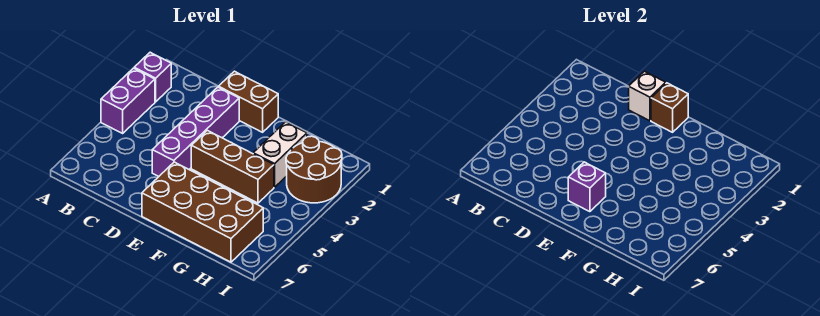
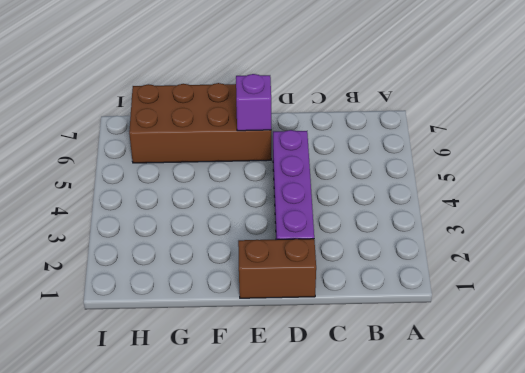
none -> purple 1x1 brick [134,52,171,102]
none -> purple 1x2 brick [101,68,155,133]

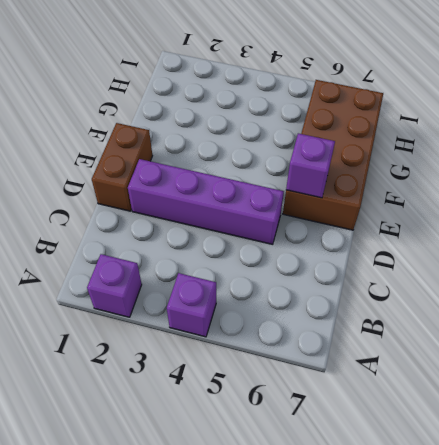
purple 1x1 brick [167,273,216,337] -> purple 1x2 brick [101,68,155,133]
none -> brown 1x3 brick [191,130,274,203]
none -> white 1x2 brick [253,122,307,187]

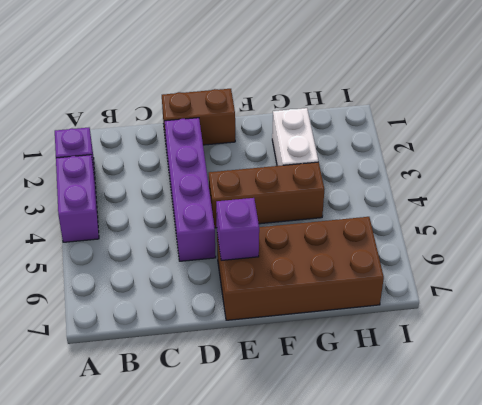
none -> brown 2x2 round brick [286,136,342,203]
none -> white 1x1 brick [629,71,666,121]

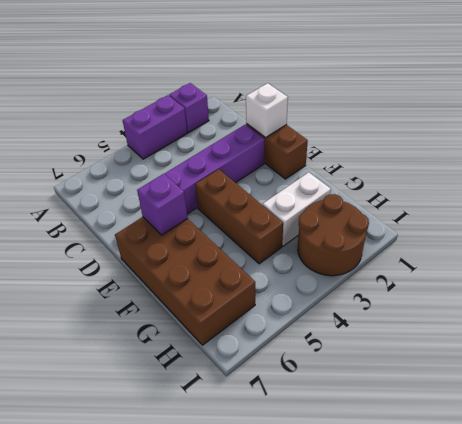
none -> brown 1x1 brick [651,83,688,132]

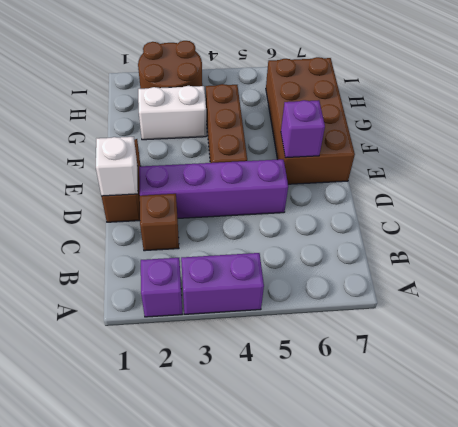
brown 1x1 brick [140,194,179,251] -> brown 1x1 brick moved to [651,83,688,132]

